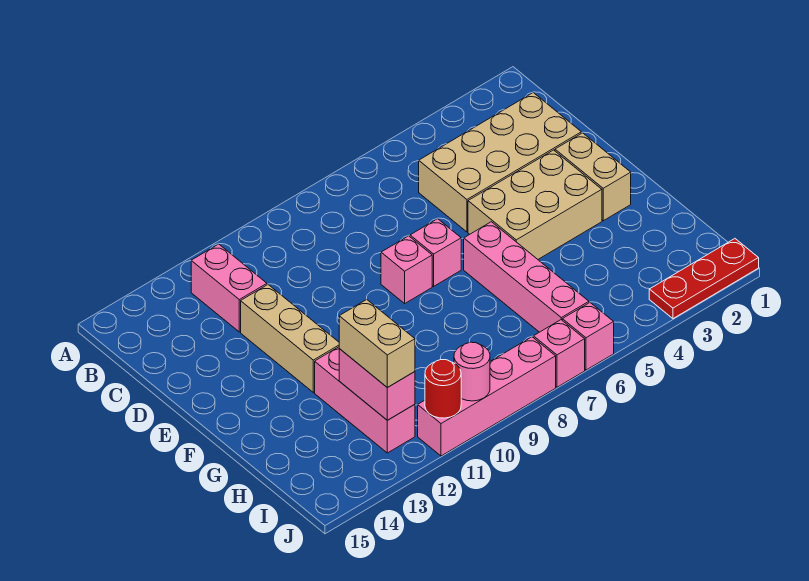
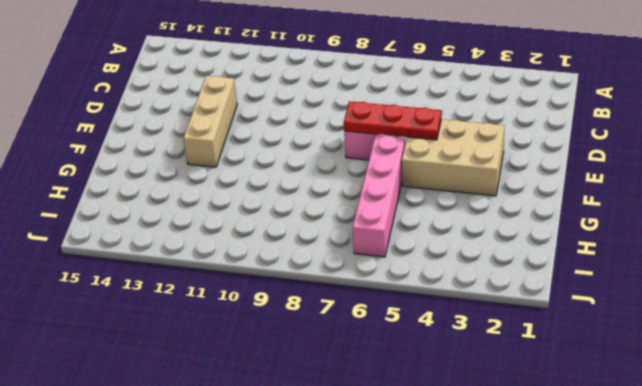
red 1x3 plate [344,102,441,140] -> red 1x3 plate moved to [649,239,759,319]
none -> pink 1x2 brick [191,244,267,332]
none -> tan 2x4 brick [419,93,581,232]
none -> tan 1x2 brick [555,133,631,221]

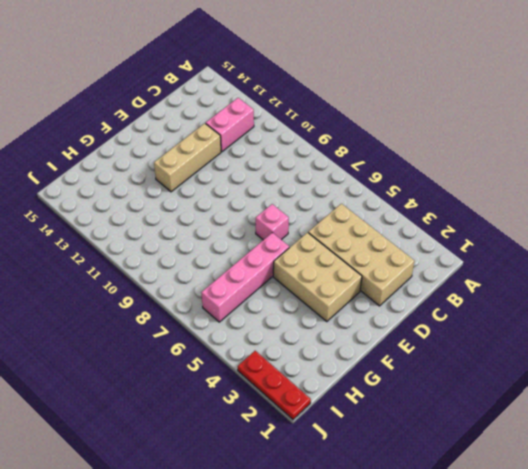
none -> tan 1x2 brick [555,133,631,221]
none -> pink 1x1 brick [381,236,432,303]
none -> pink 1x3 brick [315,347,415,453]

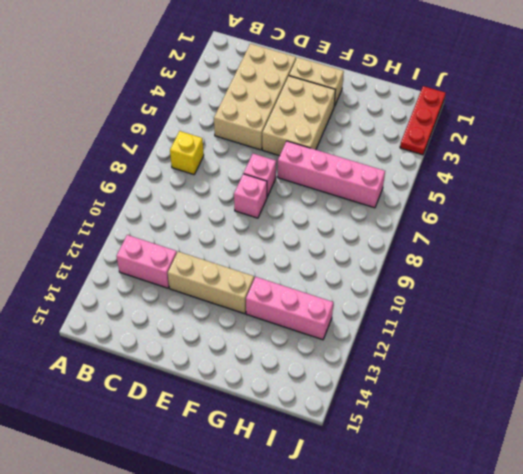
yellow 1x1 brick [170,131,204,175] -> none
none -> pink 1x1 brick [562,303,614,370]
none -> pink 1x1 brick [534,320,585,387]
none -> pink 1x4 brick [418,337,556,456]

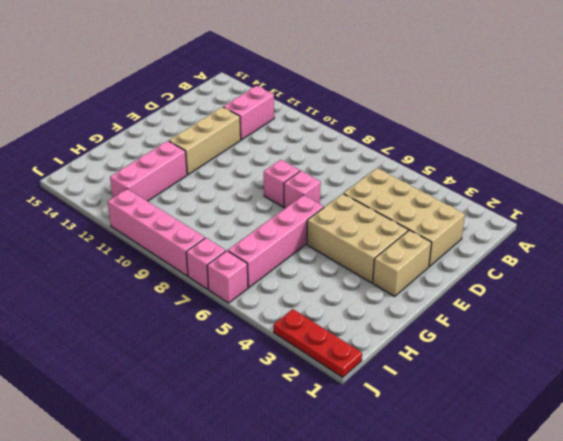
none -> pink 1x2 brick [339,349,415,420]
none -> pink 1x1 round brick [454,342,490,401]
none -> red 1x1 round brick [425,360,461,418]

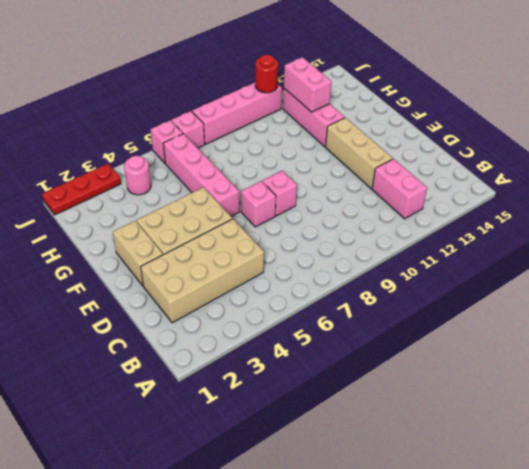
pink 1x1 round brick [124,156,151,195] -> pink 1x1 round brick moved to [454,342,490,401]
none -> tan 1x2 brick [339,299,415,388]

